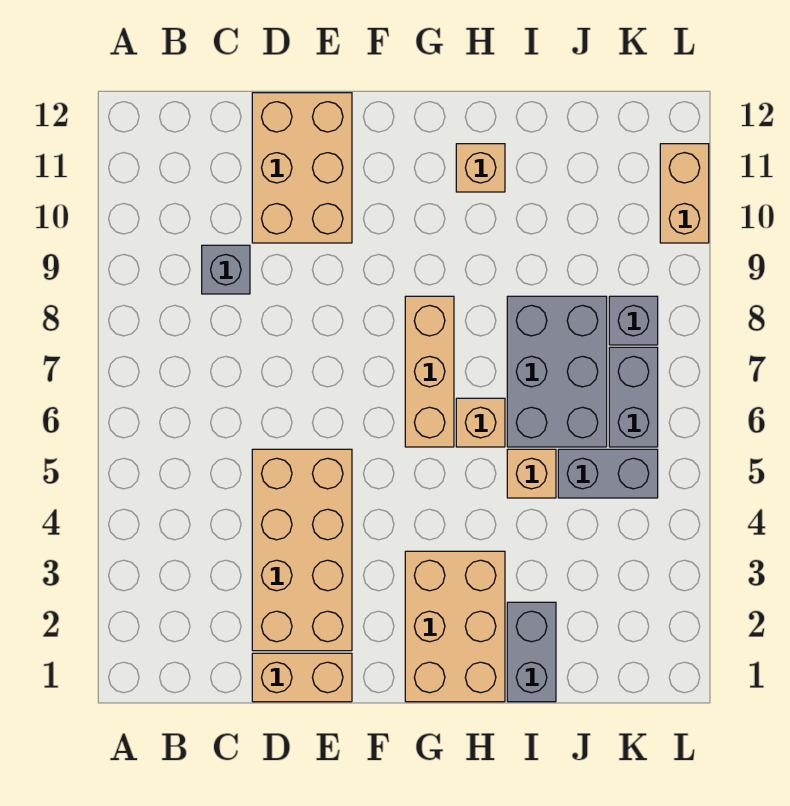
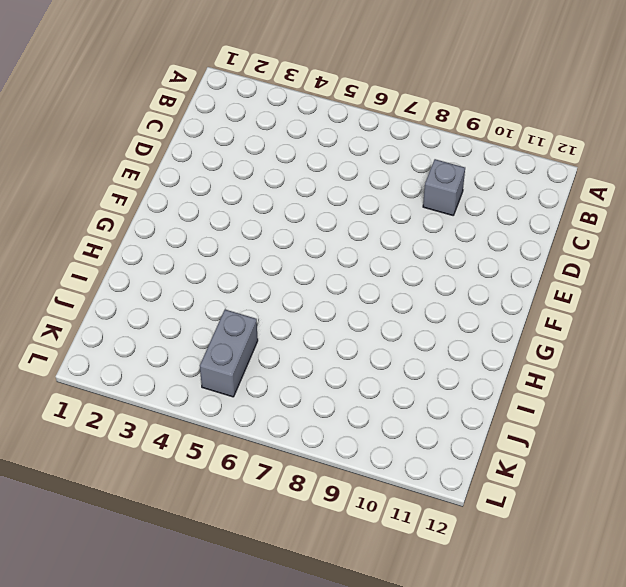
none -> tan 1x2 brick [252,653,352,702]
none -> tan 2x4 brick [252,449,352,651]
none -> tan 2x3 brick [252,93,352,243]

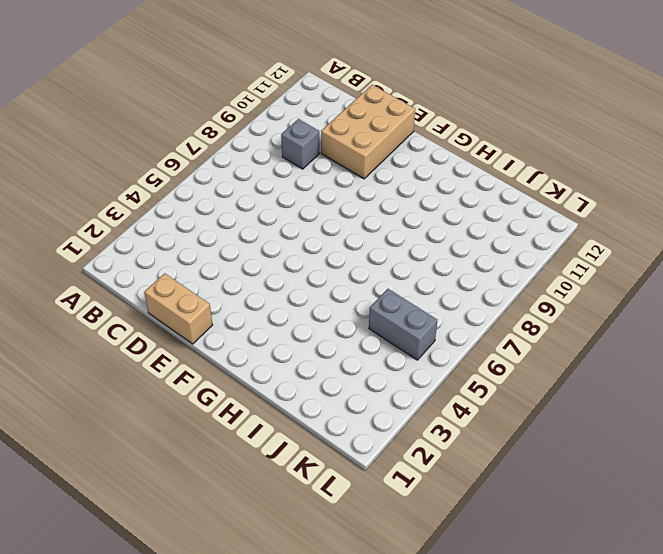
none -> tan 2x4 brick [252,449,352,651]
none -> tan 2x3 brick [405,551,505,702]
none -> tan 1x3 brick [405,296,454,447]

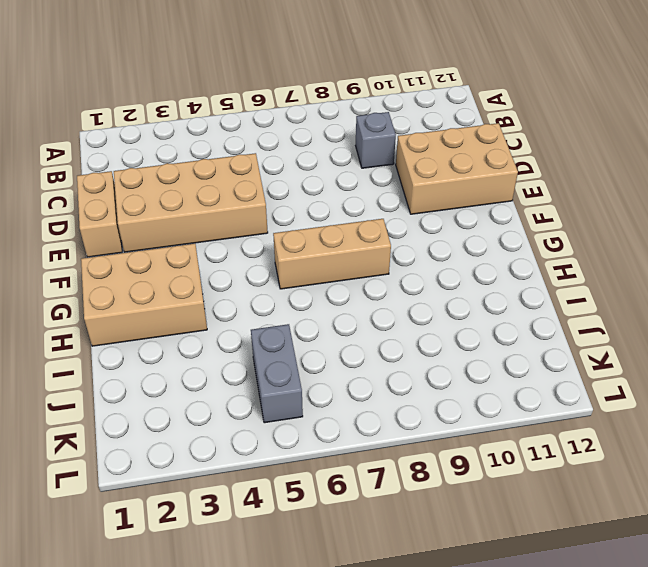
none -> tan 1x1 brick [456,398,505,447]
none -> tan 1x1 brick [456,144,505,192]
none -> grey 1x2 brick [507,602,556,702]

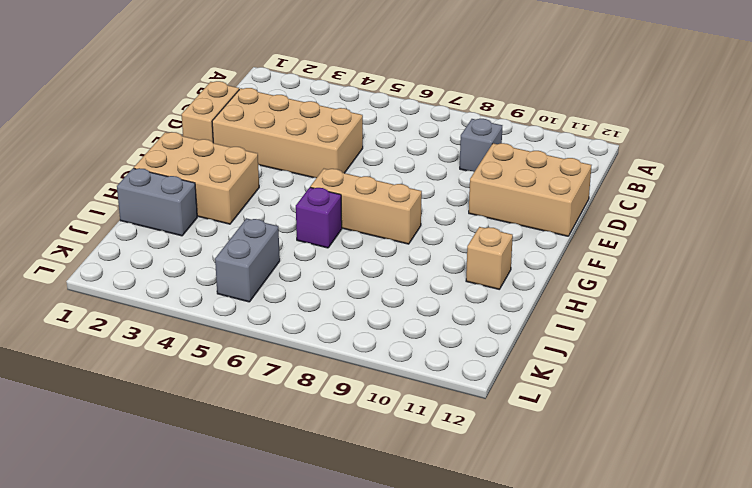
purple 1x1 brick [296,187,342,248] -> tan 1x1 brick [456,398,505,447]
none -> tan 1x1 brick [507,449,556,498]
none -> grey 2x3 brick [507,296,607,447]
none -> grey 1x2 brick [609,347,658,447]

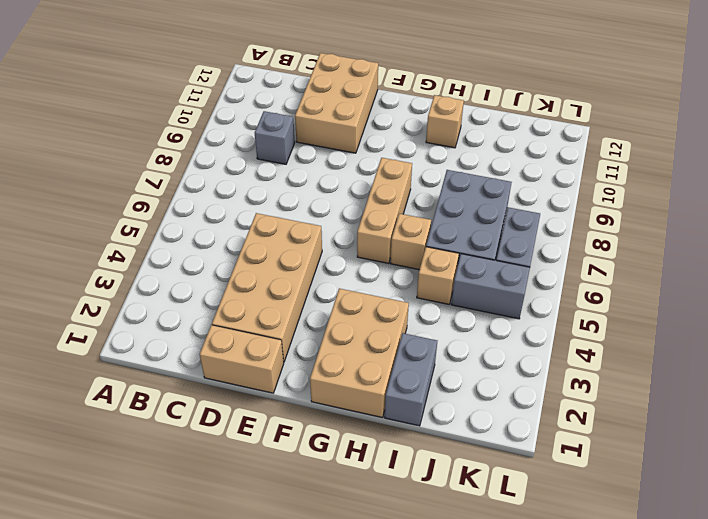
none -> grey 1x1 brick [609,296,658,345]
none -> tan 1x2 brick [660,144,709,243]

